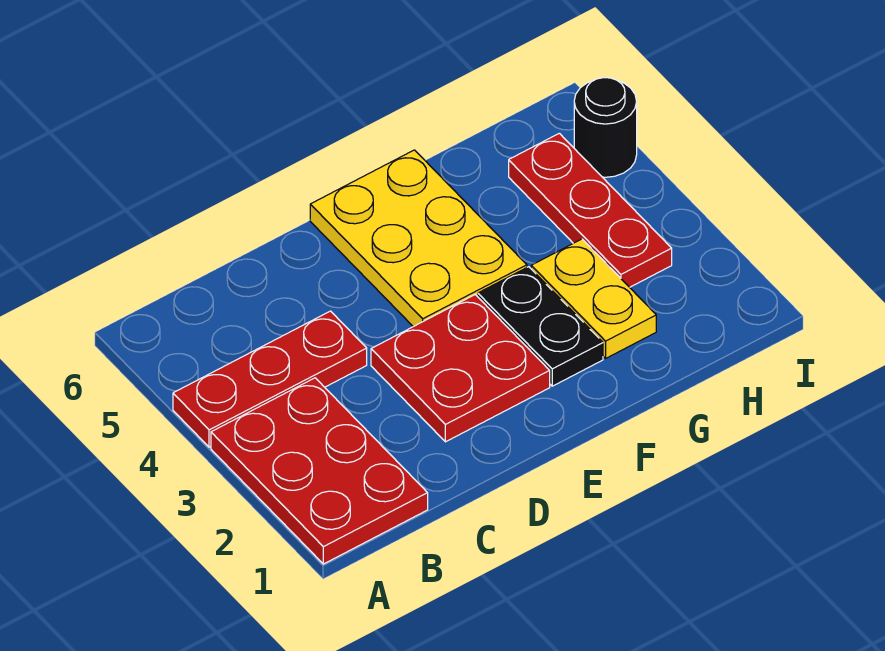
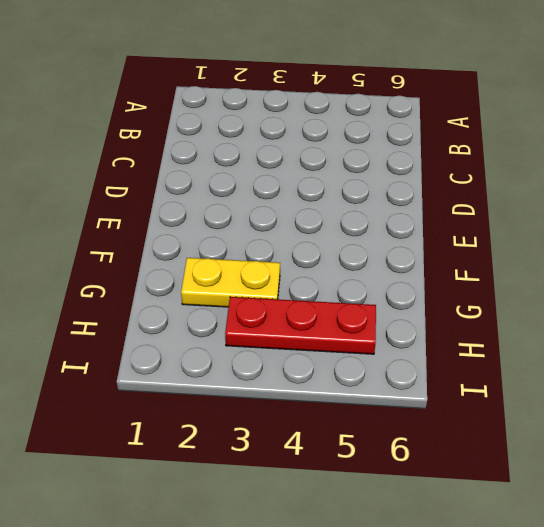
none -> red 2x3 plate [211,378,428,564]
none -> red 1x3 plate [173,311,367,447]

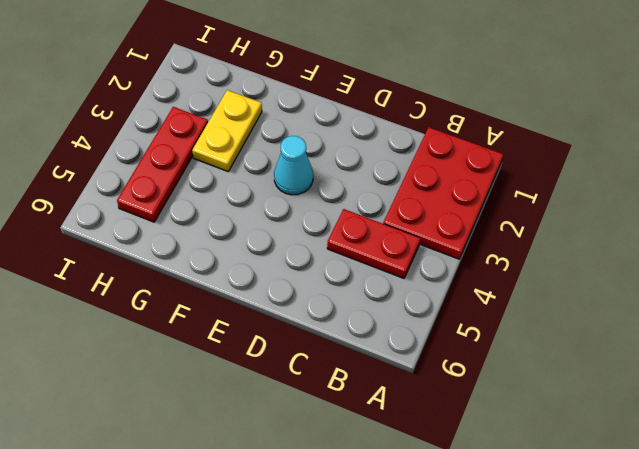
red 1x2 plate [327,209,420,278] -> red 1x3 plate [173,311,367,447]
cyan 1x1 cone [274,136,313,195] -> red 2x2 plate [371,295,550,442]
none -> yellow 2x3 plate [310,150,527,327]
none -> black 1x2 plate [478,267,603,386]

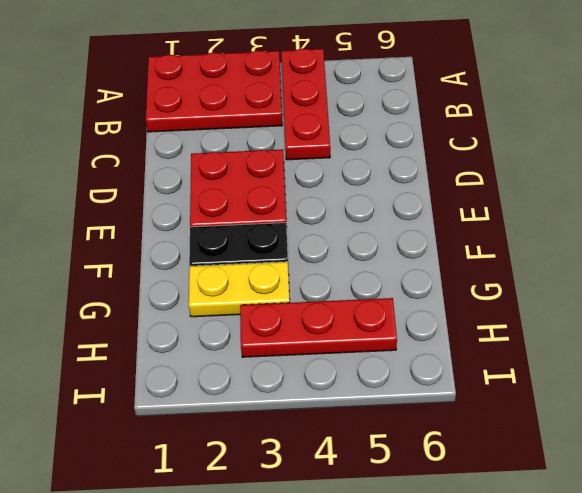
none -> yellow 2x3 plate [310,150,527,327]
none -> black 1x1 round brick [574,78,637,177]

